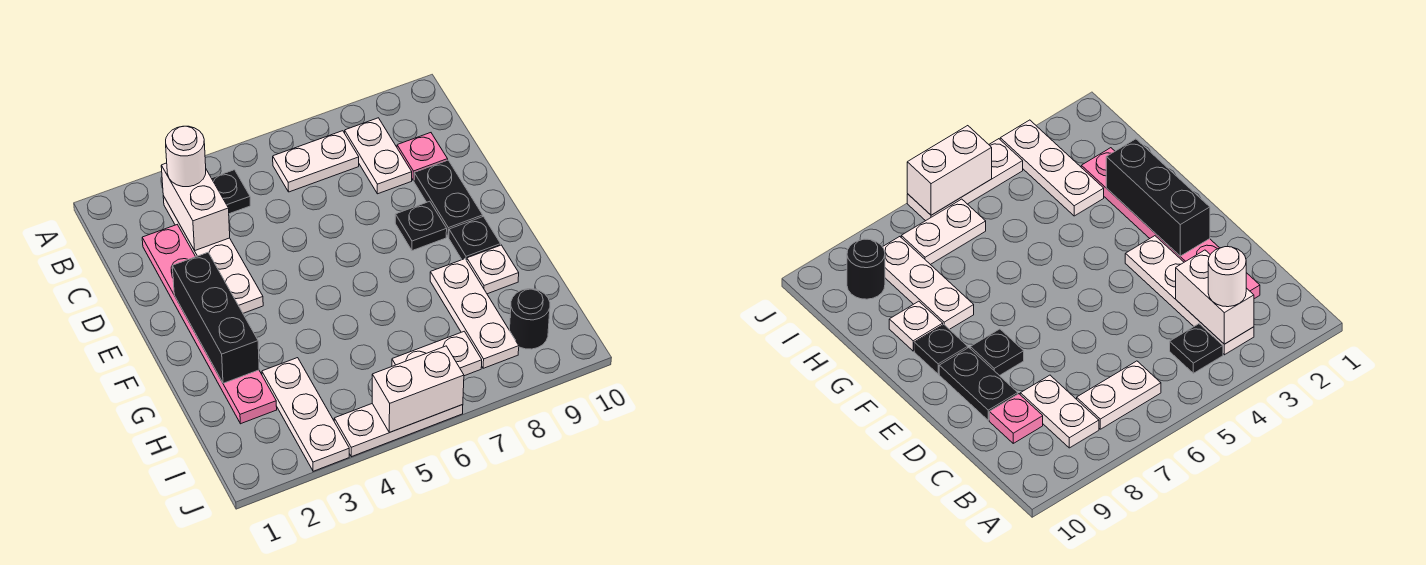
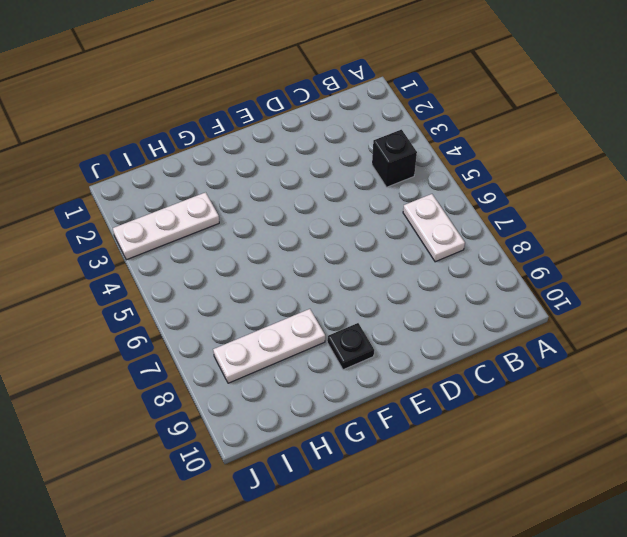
black 1x1 brick [372,130,417,187] -> black 1x1 plate [212,170,250,214]
none -> white 1x4 plate [163,196,263,313]
none -> white 1x2 plate [345,118,412,194]
none -> pink 1x6 plate [142,225,277,424]

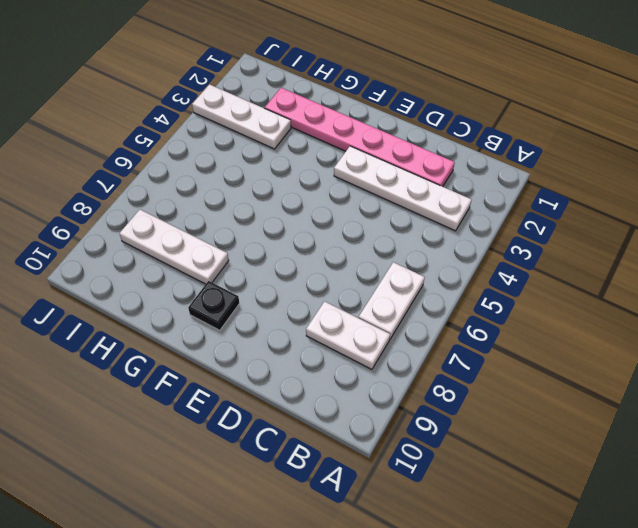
none -> black 1x1 plate [212,170,250,214]
none -> pink 1x1 plate [397,133,448,181]
none -> black 1x2 plate [414,160,483,237]

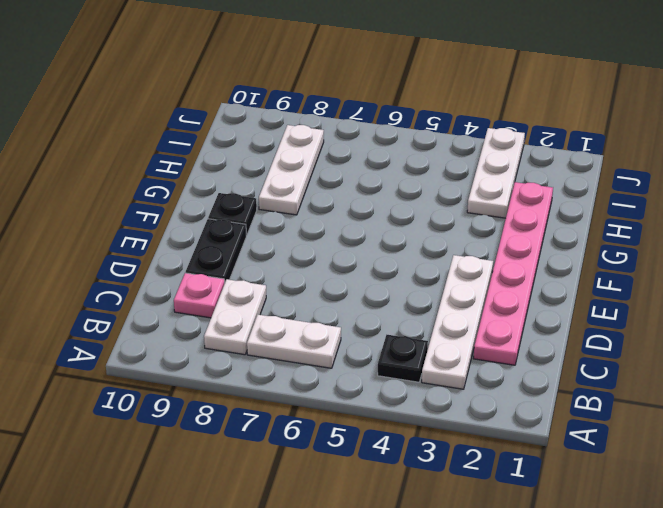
none -> black 1x1 plate [395,201,447,251]
none -> white 1x1 plate [467,245,519,294]
none -> white 1x2 plate [392,331,482,376]

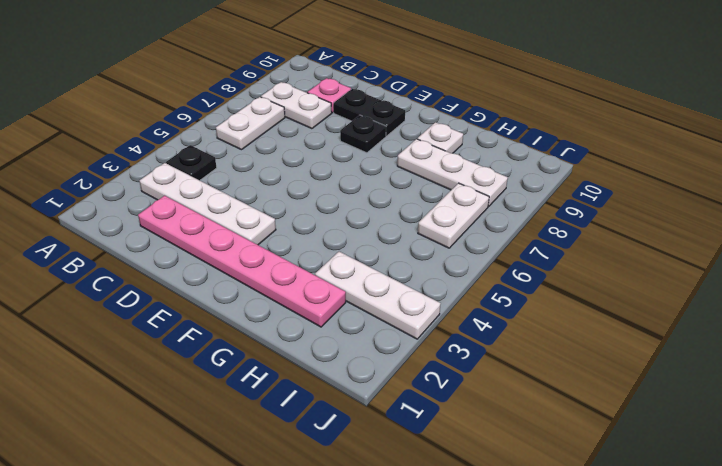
none -> black 1x1 plate [449,216,501,261]
none -> black 1x1 round brick [509,289,550,349]
none -> white 1x3 plate [334,404,463,457]

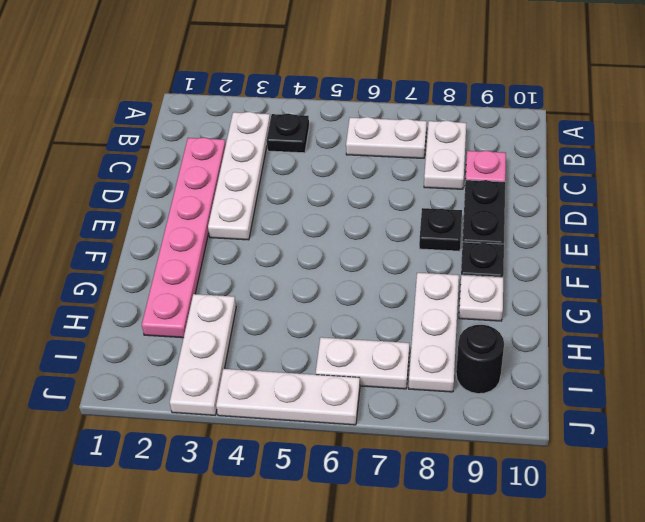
none -> white 1x2 brick [161,163,230,250]
none -> black 1x3 brick [172,253,259,383]
none -> white 1x2 brick [372,346,464,433]

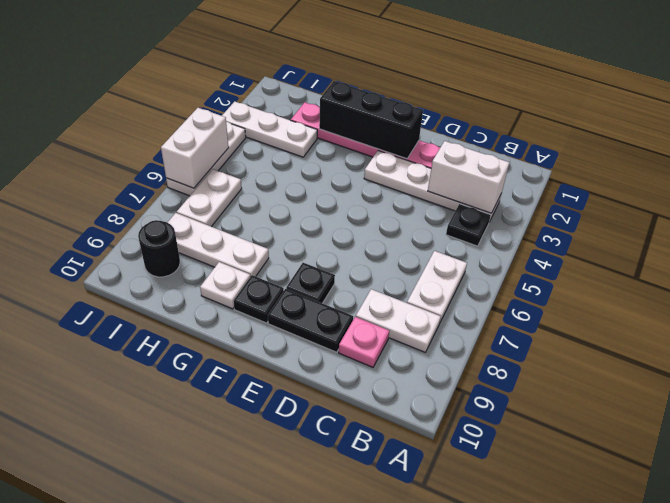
none -> white 1x1 round brick [166,126,206,187]

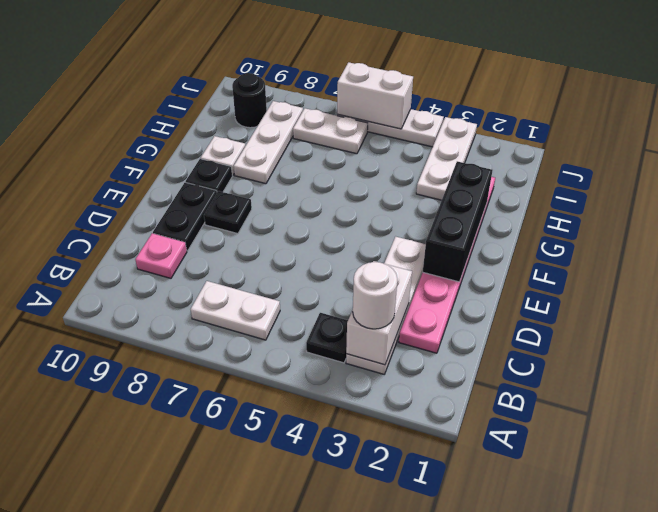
none -> white 1x2 plate [345,118,412,194]

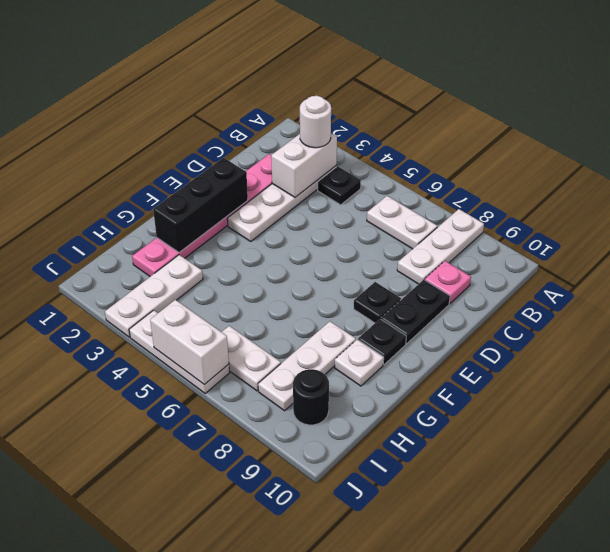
white 1x3 plate [397,209,484,284] -> white 1x2 plate [345,118,412,194]

